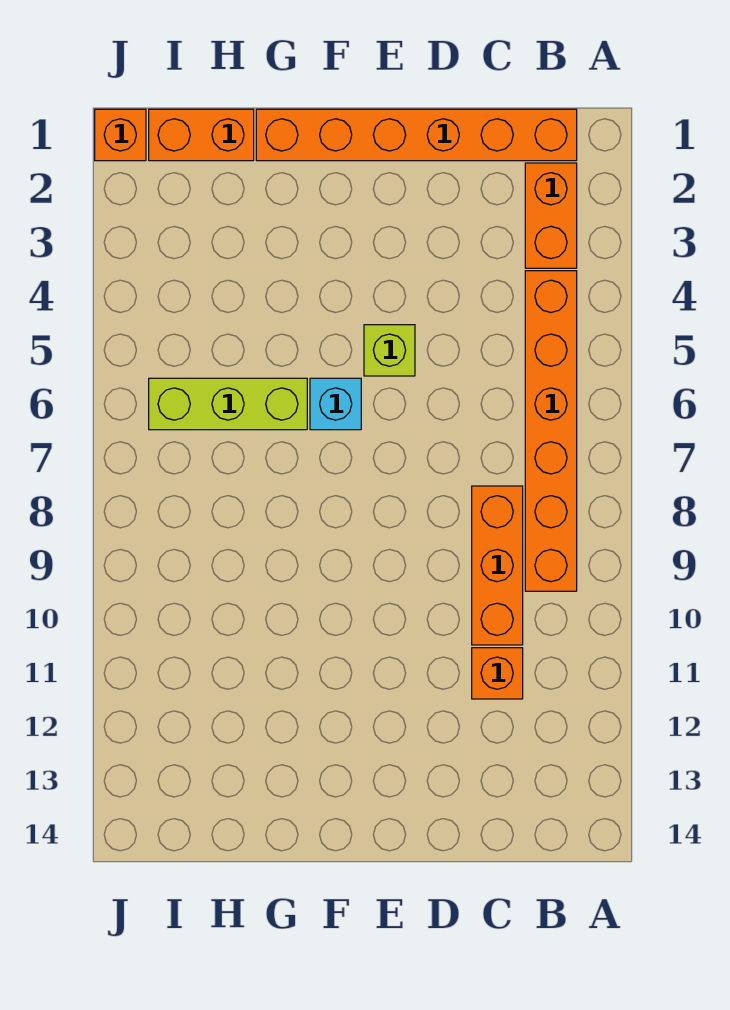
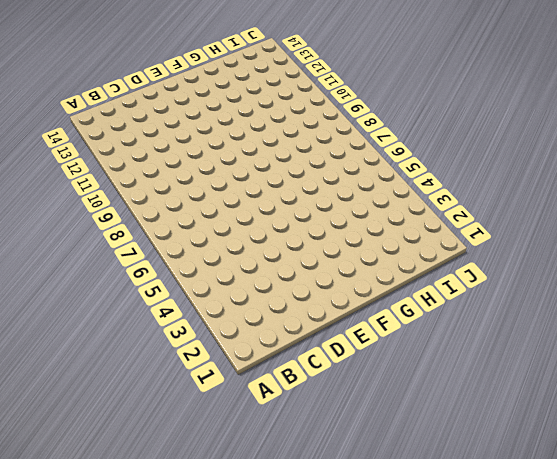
none -> orange 1x6 brick [256,109,577,161]
none -> orange 1x2 brick [525,163,577,268]

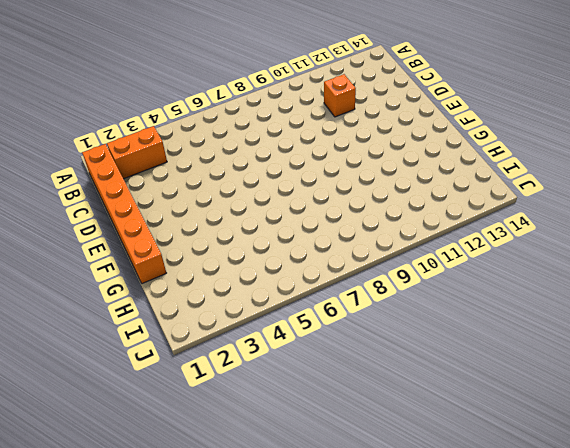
none -> orange 1x6 brick [525,271,577,591]
none -> orange 1x3 brick [472,486,523,645]

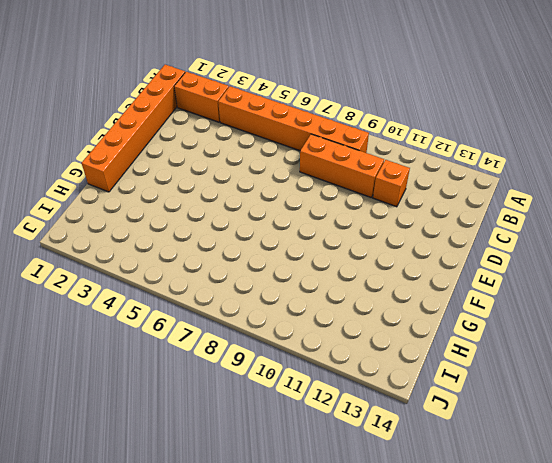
none -> lime 1x1 brick [364,325,415,376]
none -> cyan 1x1 brick [310,378,361,430]

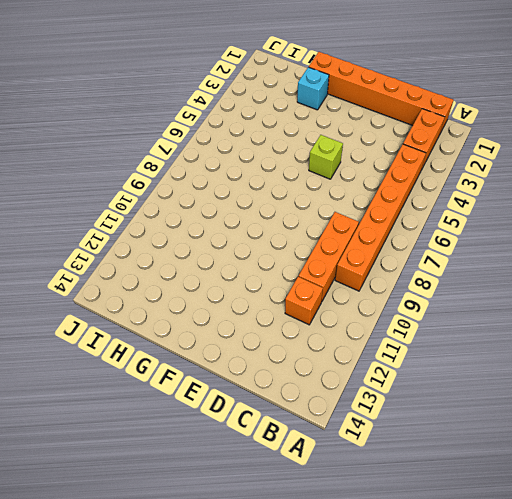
cyan 1x1 brick [297,67,329,110] -> cyan 1x1 brick moved to [310,378,361,430]
none -> lime 1x3 brick [149,378,307,430]
none -> orange 1x2 brick [149,109,254,161]

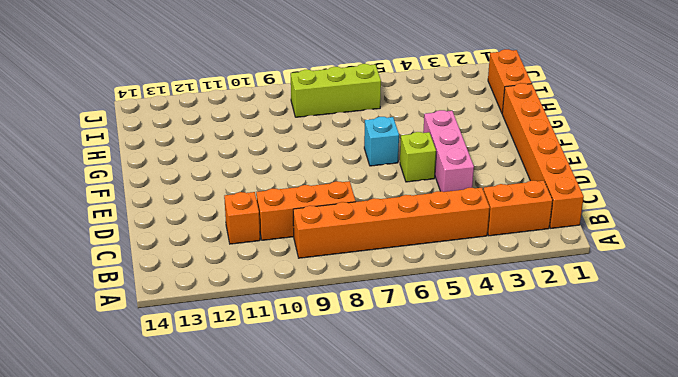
pink 1x3 brick [423,110,474,192] -> none
lime 1x3 brick [291,64,381,117] -> lime 1x3 brick turned to [149,378,307,430]
none -> orange 1x1 brick [95,109,146,161]

